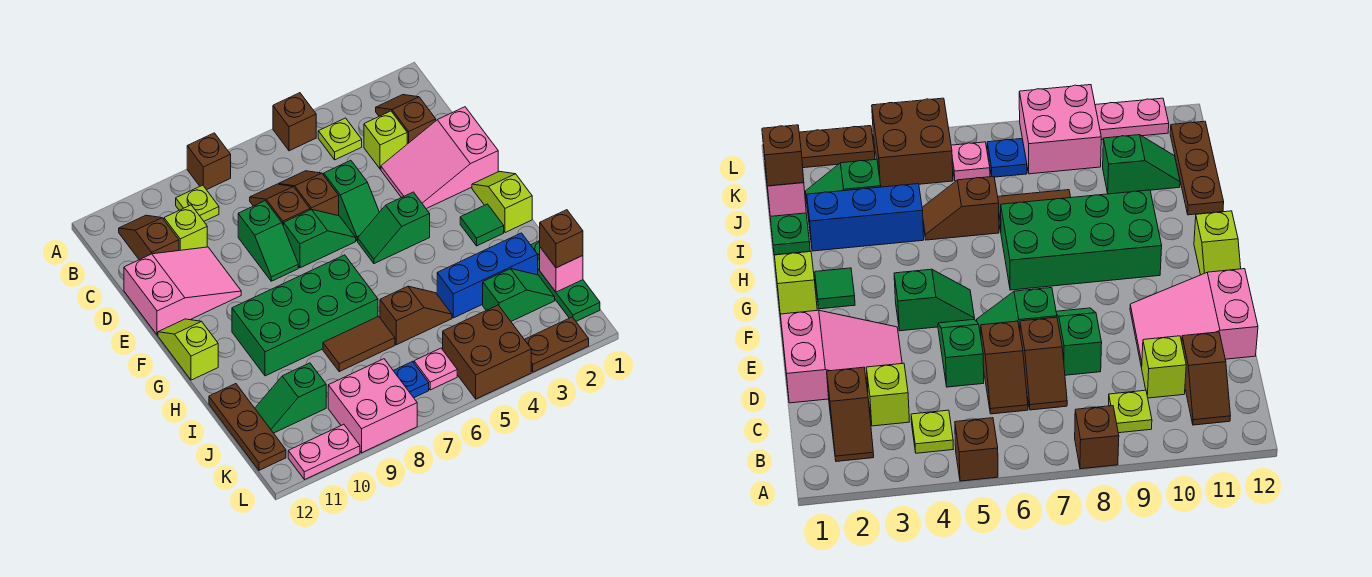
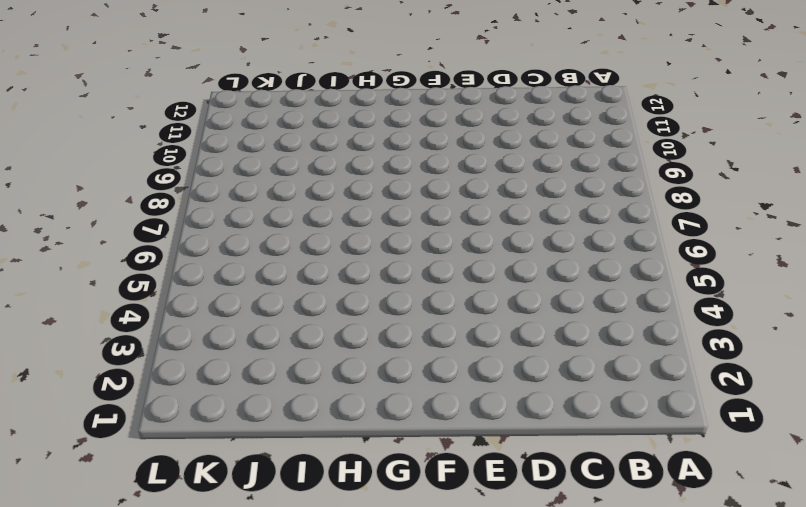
none -> brown 1x1 brick [273,93,316,151]
none -> brown 1x1 brick [187,133,231,190]
none -> brown 1x2 slope [376,95,436,144]
none -> lime 1x1 plate [318,118,362,160]

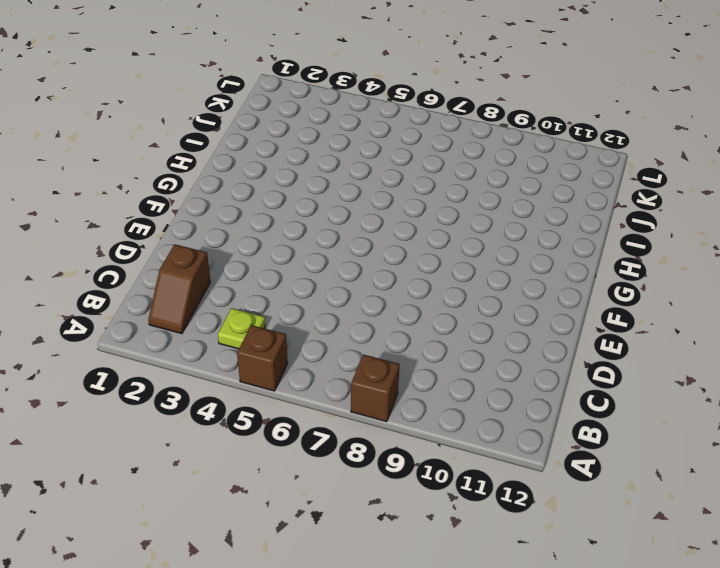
none -> lime 1x1 plate [176,185,219,221]
none -> brown 1x2 slope [119,215,179,260]
none -> lime 1x1 brick [364,111,407,169]
none -> brown 1x2 slope [279,171,339,216]

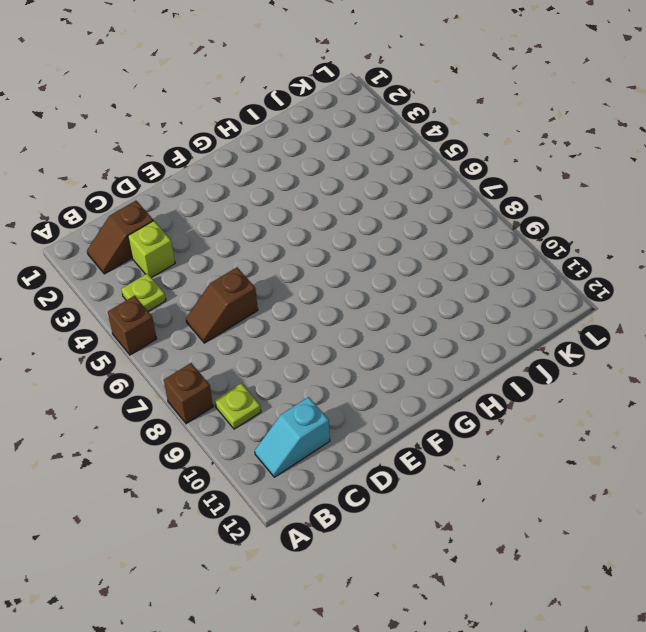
cyan 1x2 slope [255,397,330,477] -> brown 1x2 slope [119,215,179,260]
none -> brown 1x2 slope [250,184,310,226]
none -> lime 1x1 brick [164,205,207,251]
none -> pink 2x3 slope [381,107,498,209]
none -> green 1x2 slope [324,160,379,241]

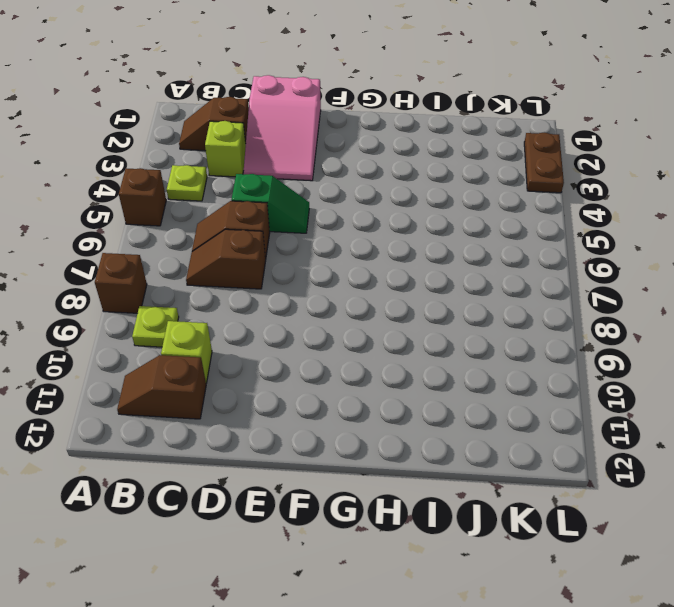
none -> green 1x2 slope [238,201,298,281]
none -> pink 2x3 slope [124,247,241,335]
none -> green 1x2 slope [284,209,356,268]
none -> lime 1x2 slope [472,171,532,233]

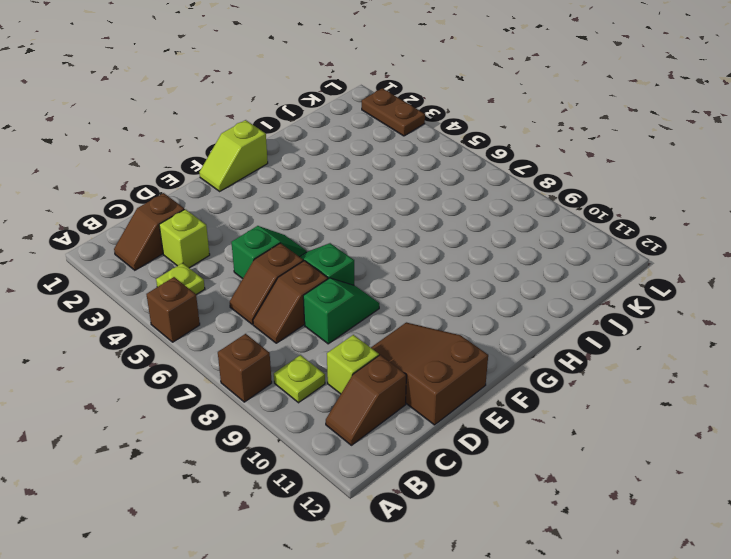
brown 2x3 slope [371,322,488,425] -> pink 2x3 slope [124,247,241,335]
none -> pink 2x3 slope [381,107,498,209]
none -> green 1x2 slope [358,192,430,264]
none -> lime 1x2 slope [158,319,218,380]
none -> green 1x1 tile [460,204,504,246]

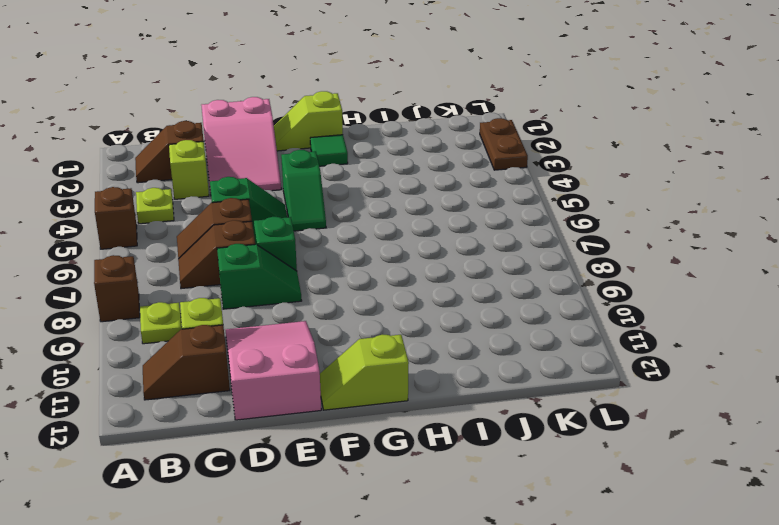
none -> green 2x4 brick [232,255,378,376]
none -> green 1x3 plate [531,241,600,321]
none -> blue 1x3 brick [437,233,538,318]
none -> brown 1x2 slope [380,286,452,345]

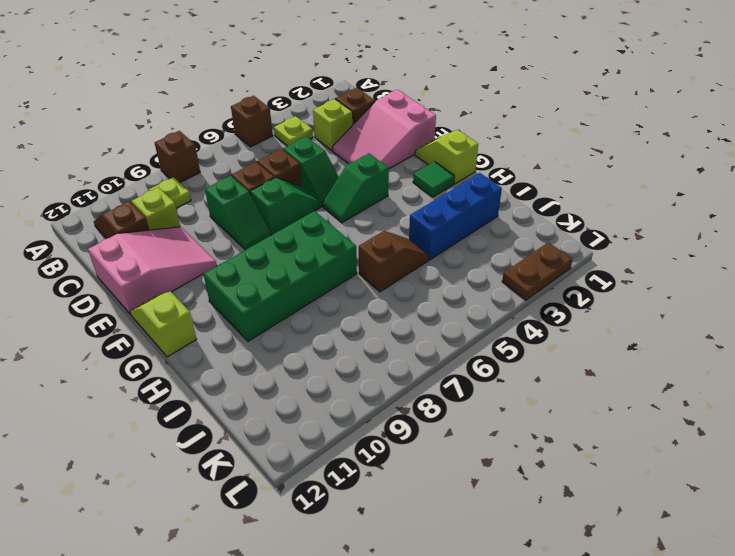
none -> green 1x3 plate [531,241,600,321]
none -> brown 1x2 tile [323,316,395,372]
none -> brown 1x3 plate [209,384,286,470]
none -> green 1x2 slope [483,269,555,321]

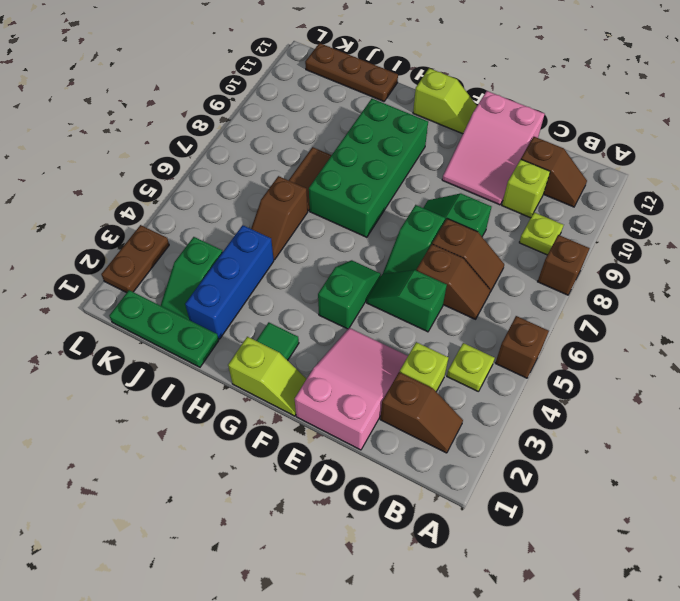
none -> green 1x2 slope [255,363,326,433]
none -> brown 2x2 brick [443,305,531,399]
none -> pink 1x1 plate [414,348,457,390]
none -> blue 1x1 plate [393,362,429,398]

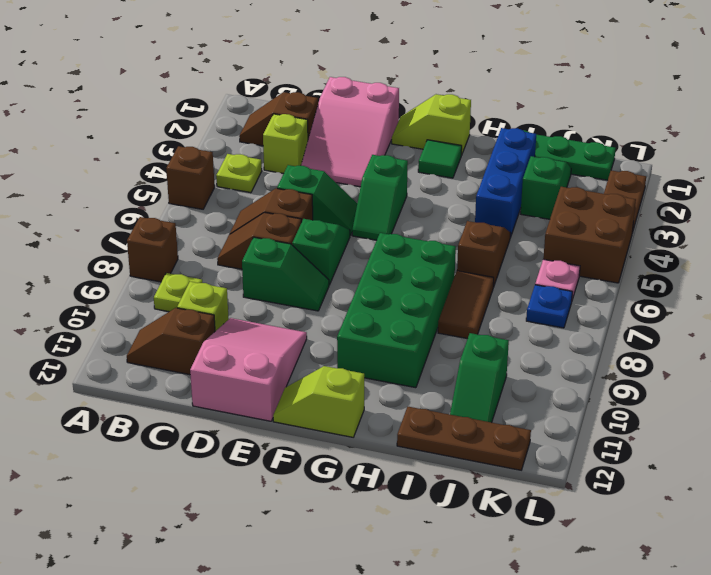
none -> pink 2x2 brick [328,359,417,453]
none -> pink 1x2 plate [288,424,360,480]
none -> pink 1x1 brick [540,247,583,292]
none -> brown 1x1 brick [540,210,583,268]

